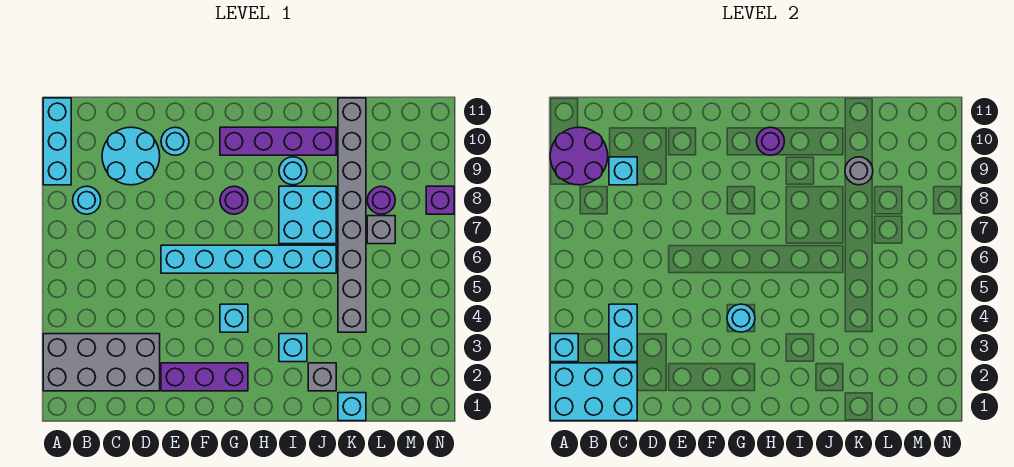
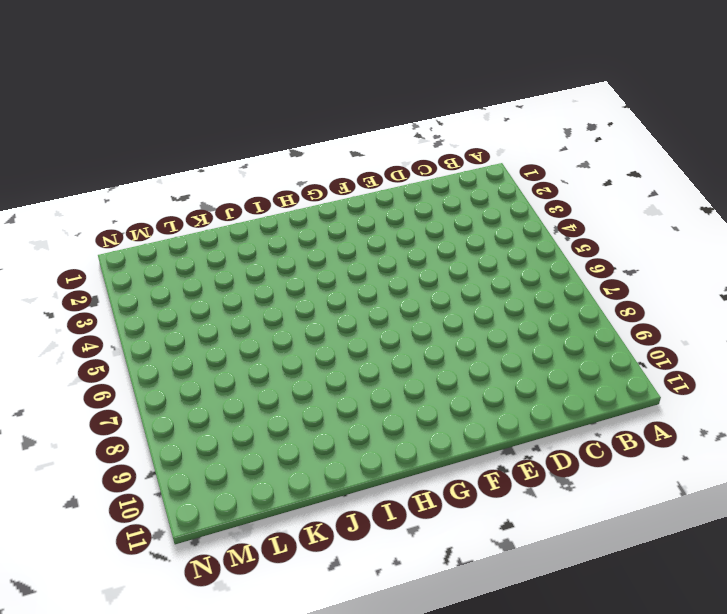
none -> grey 2x4 brick [43,334,160,391]
none -> cyan 1x3 brick [43,98,71,185]
none -> cyan 1x1 round brick [73,186,101,214]

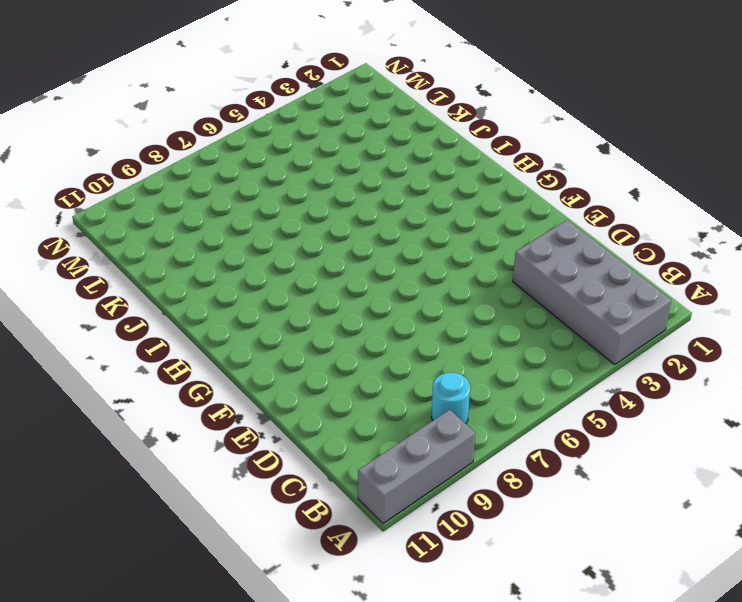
grey 1x3 brick [358,410,475,524] -> cyan 1x3 brick [43,98,71,185]
none -> cyan 2x2 round brick [102,127,160,185]
none -> purple 1x3 brick [161,363,248,391]
none -> cyan 1x6 brick [161,245,336,273]

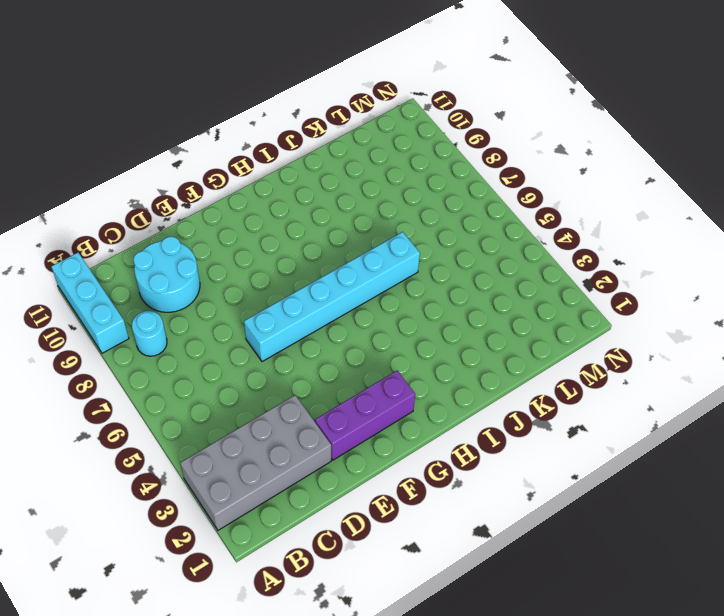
none -> cyan 1x1 round brick [161,127,189,155]
none -> cyan 1x1 brick [220,304,248,332]
none -> purple 1x1 round brick [220,186,248,214]

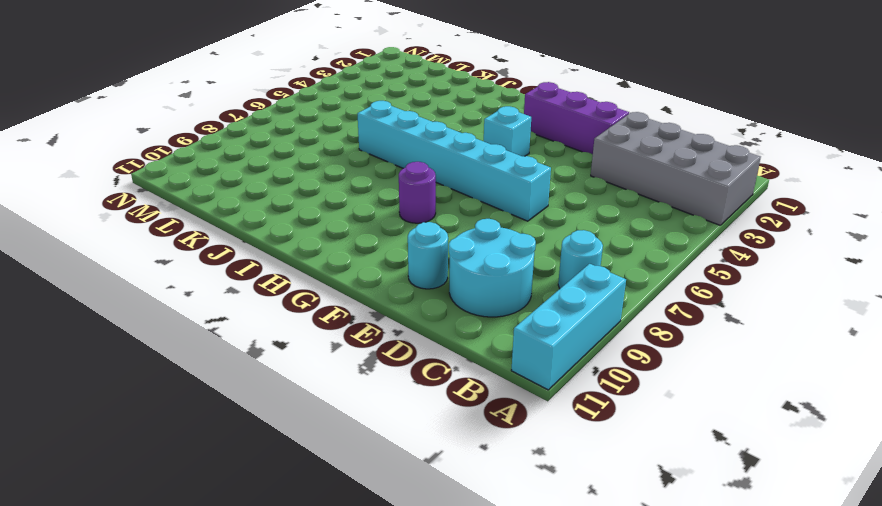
none -> purple 1x4 brick [220,127,336,155]
none -> cyan 1x1 brick [279,334,307,362]
none -> cyan 2x2 brick [279,186,336,244]

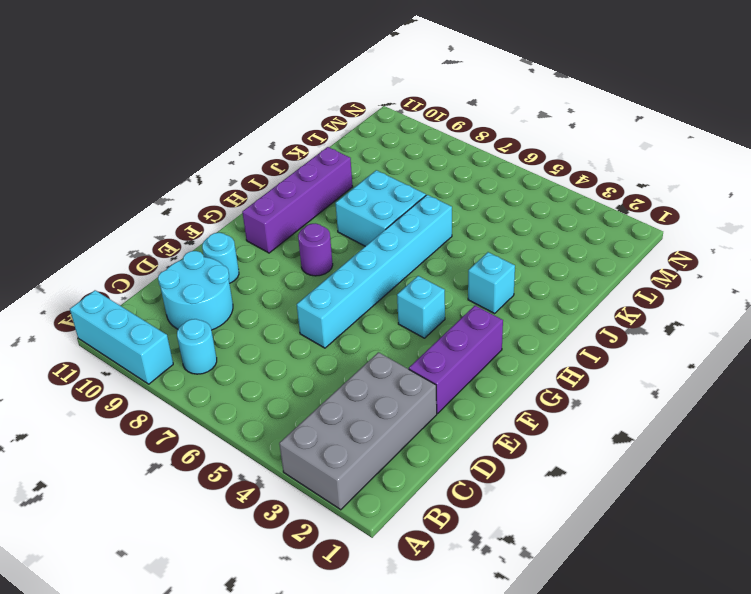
none -> cyan 1x1 round brick [279,157,307,185]
none -> grey 1x1 brick [308,363,336,391]
none -> cyan 1x1 brick [338,393,366,421]

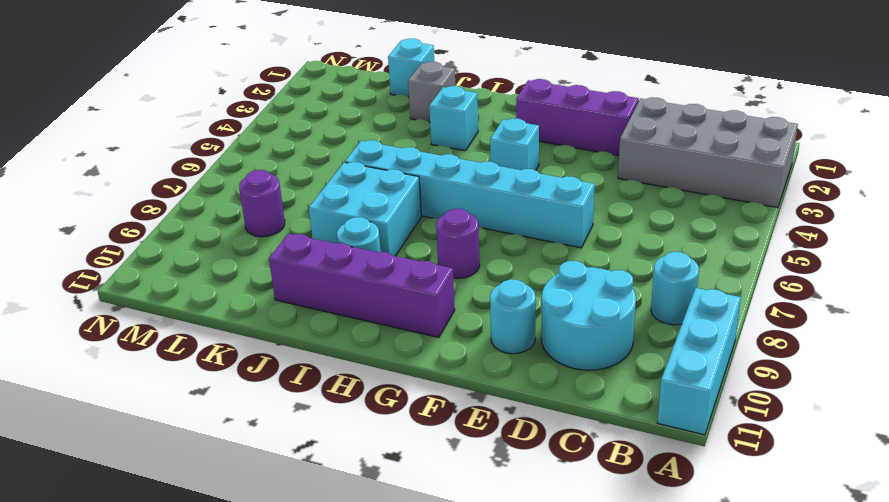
none -> grey 1x8 brick [338,98,366,332]
none -> grey 1x1 brick [367,216,395,244]
none -> purple 1x1 brick [426,186,454,214]

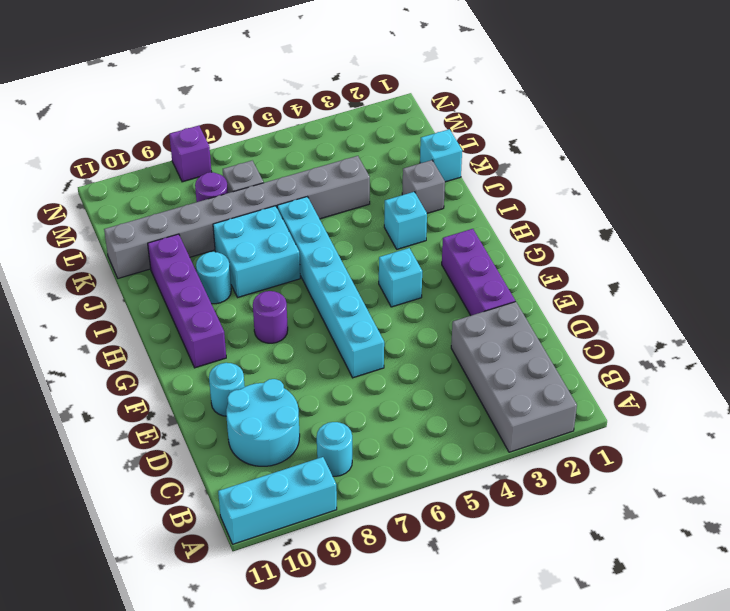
none -> cyan 2x3 brick [550,363,637,421]
none -> cyan 1x1 brick [550,334,578,362]
none -> purple 2x2 round brick [550,127,608,185]

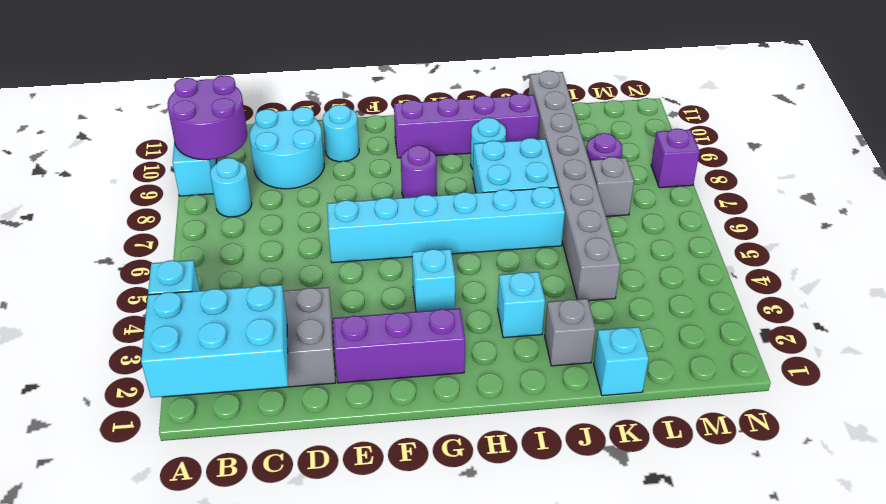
none -> cyan 1x2 brick [609,304,637,362]
none -> cyan 1x1 brick [609,157,637,185]
none -> cyan 1x1 round brick [727,304,755,332]

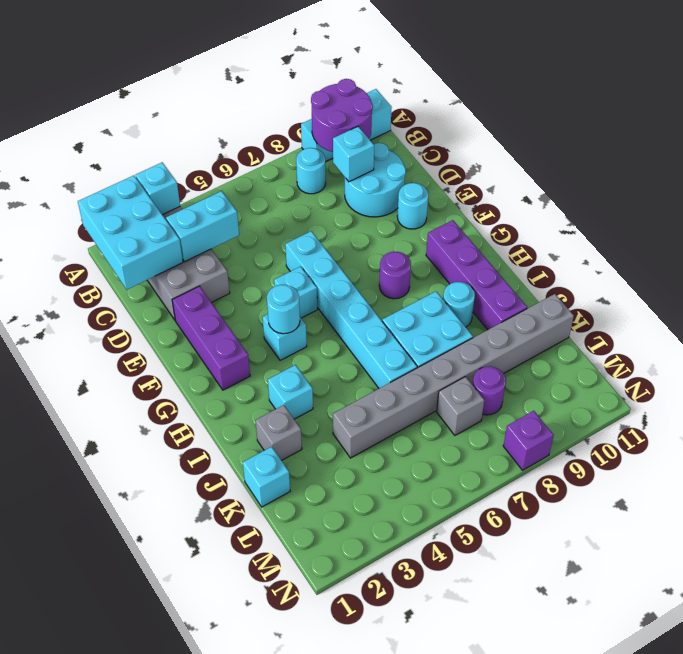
cyan 1x1 brick [274,266,317,318] -> none
none -> purple 1x1 round brick [757,127,784,155]
none -> grey 1x1 round brick [845,157,873,185]

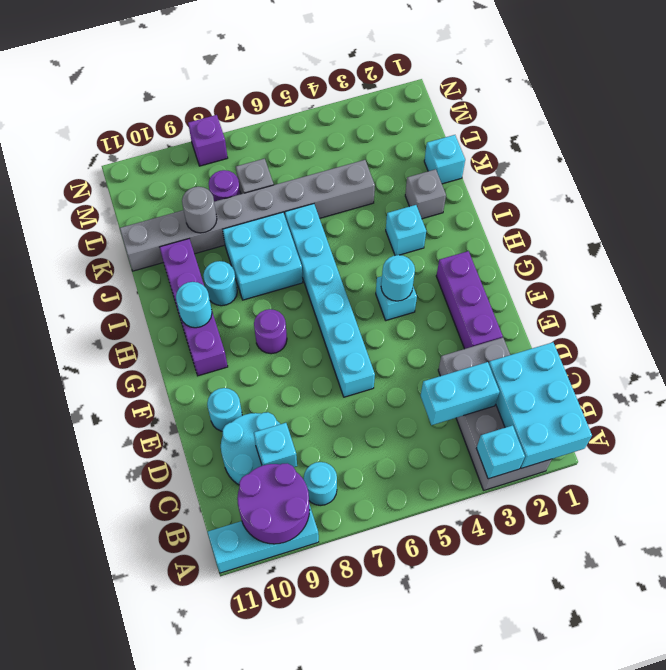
cyan 1x1 round brick [176,282,212,328] -> purple 1x1 round brick [757,127,784,155]

